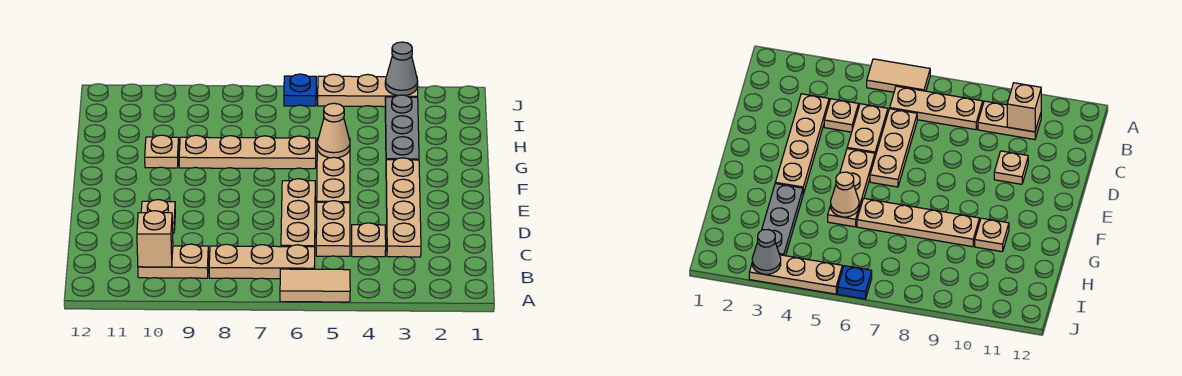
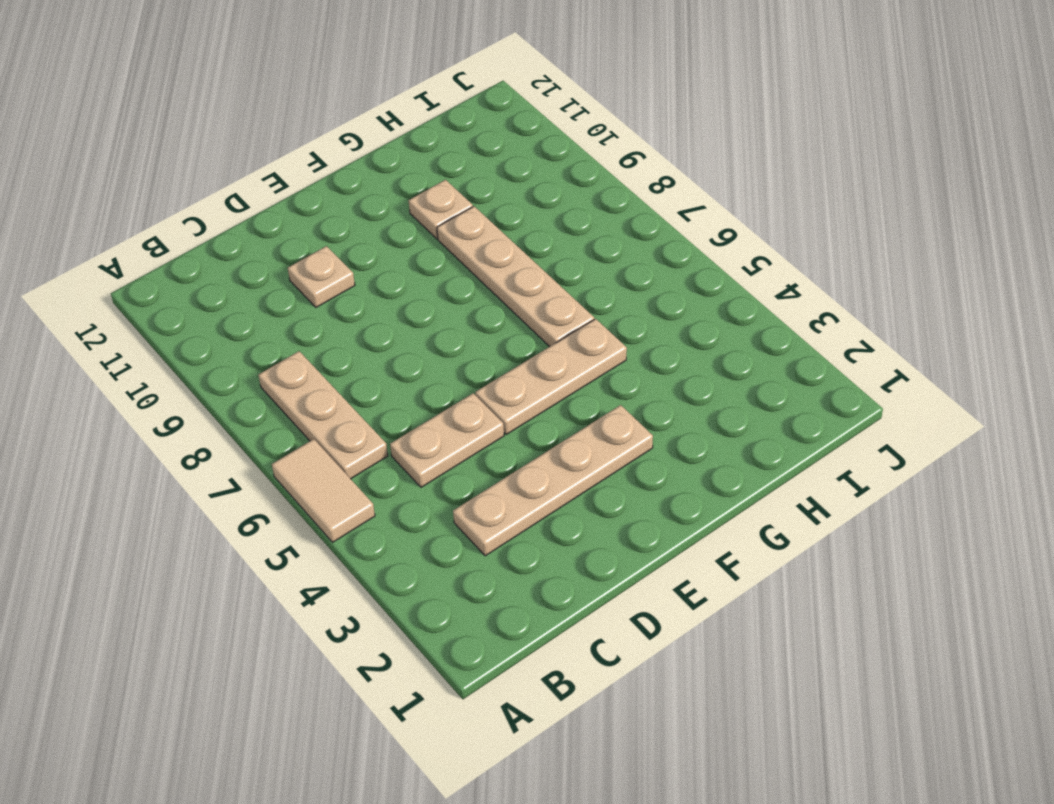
none -> tan 1x2 plate [138,244,209,278]
none -> tan 1x1 plate [352,223,386,257]
none -> tan 1x3 plate [281,179,315,247]

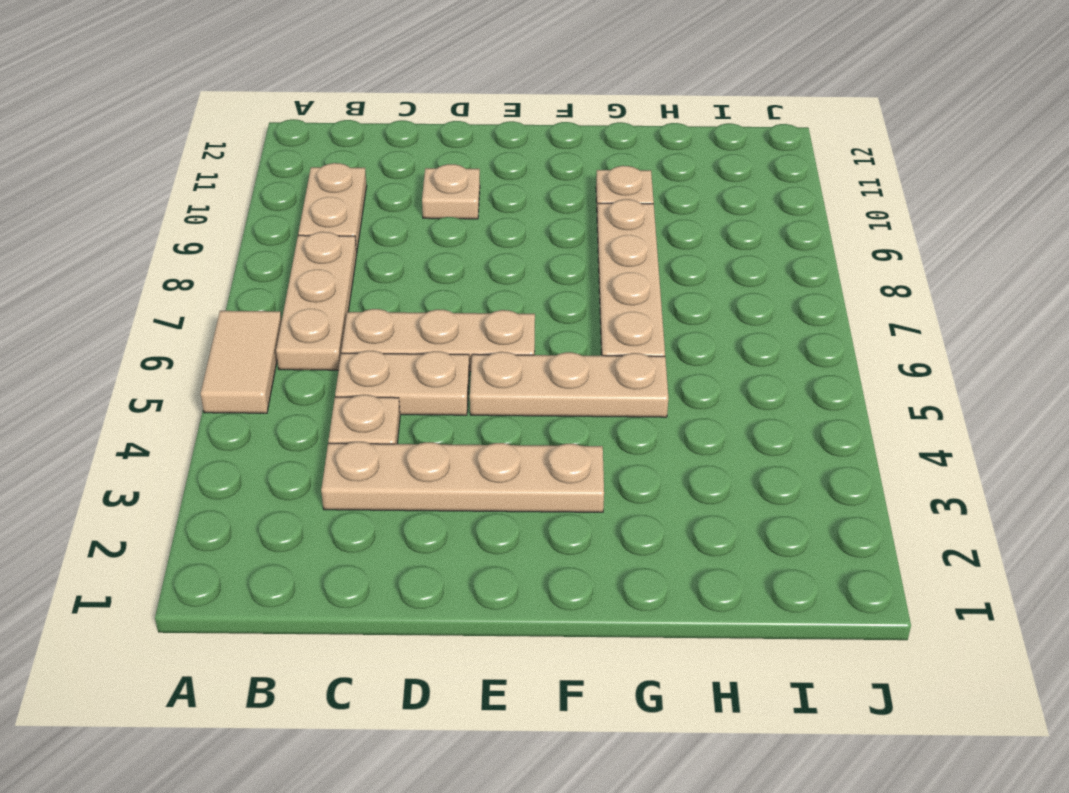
none -> grey 1x3 plate [385,95,419,160]
none -> tan 1x3 plate [318,74,418,107]
none -> blue 1x1 plate [284,74,316,106]

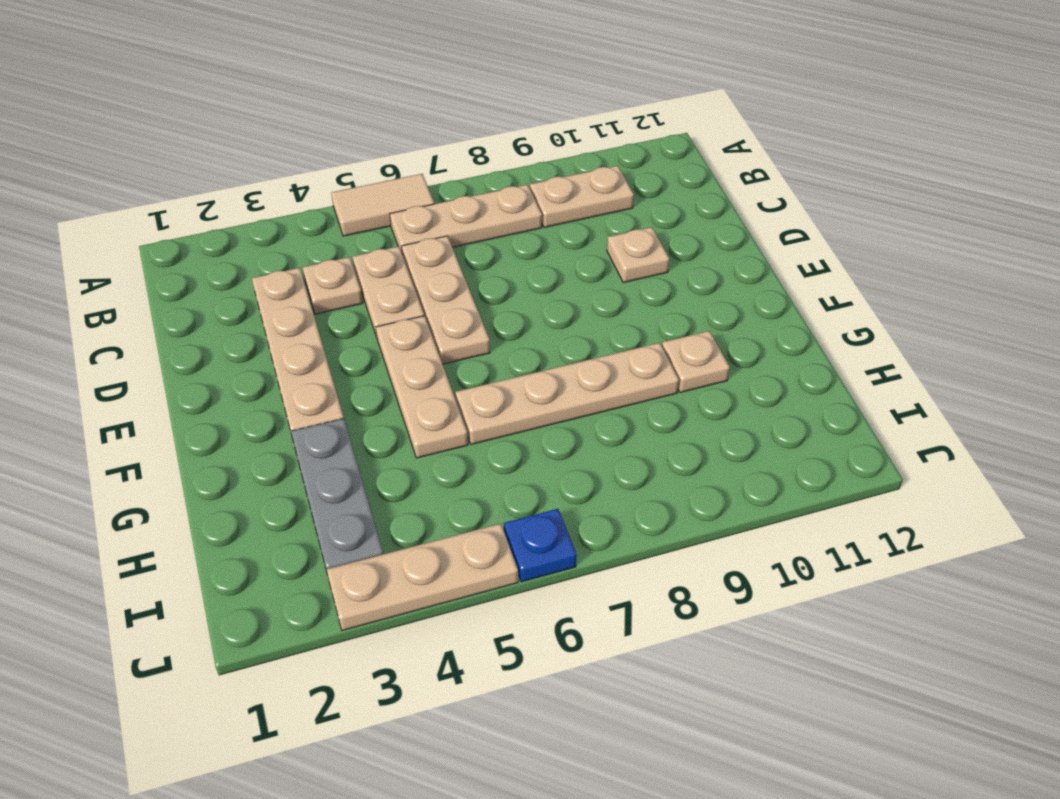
none -> tan 1x1 brick [137,211,173,267]
none -> tan 1x1 cone [317,103,350,158]
none -> grey 1x1 cone [385,42,418,96]

